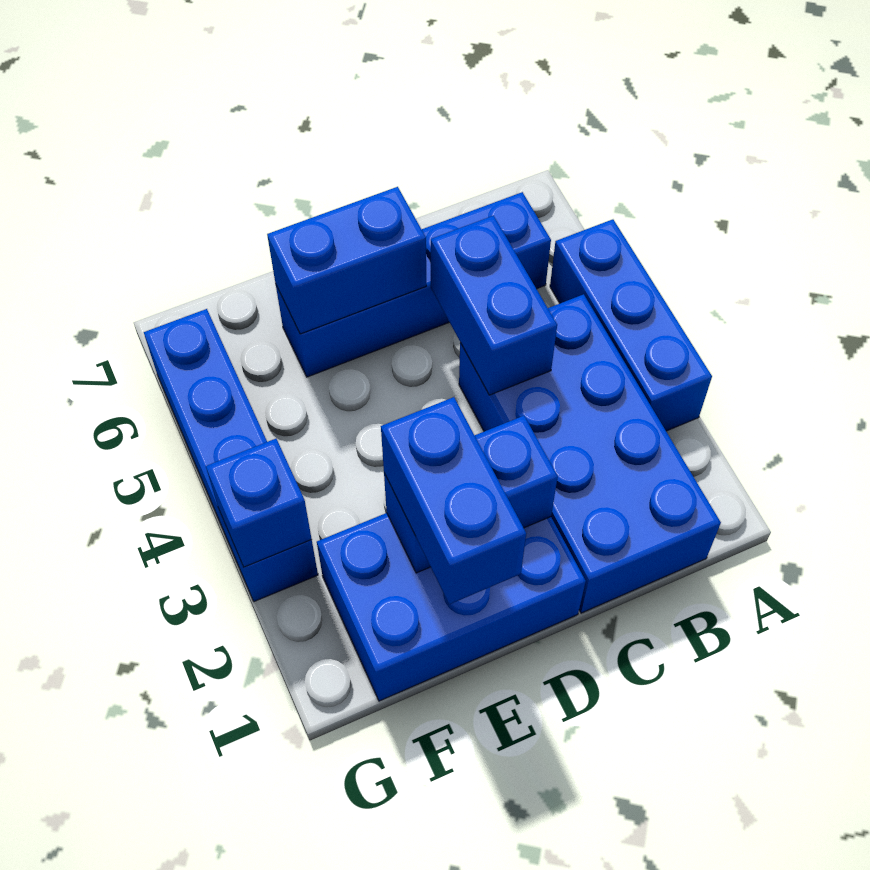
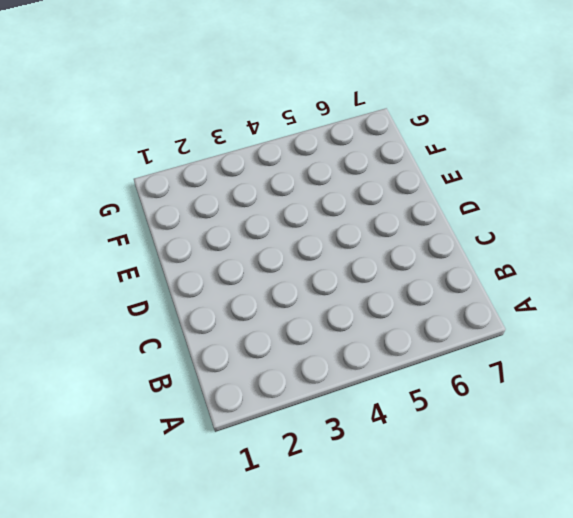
none -> blue 1x3 brick [550,219,712,431]
none -> blue 2x4 brick [459,294,721,613]

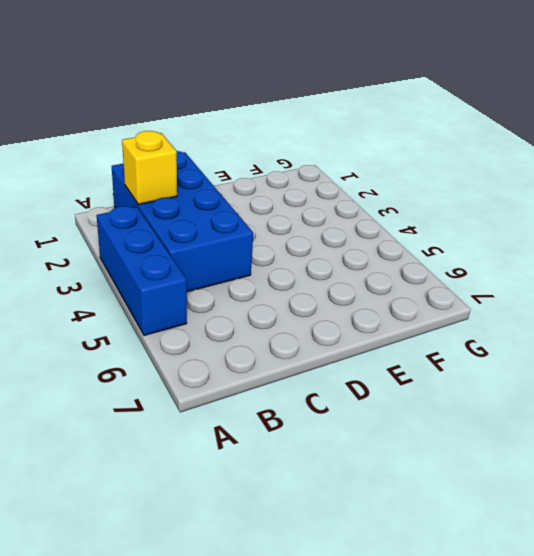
yellow 1x1 brick [122,131,177,204] -> none
none -> blue 1x4 brick [276,192,551,377]
none -> blue 2x3 brick [317,513,586,701]

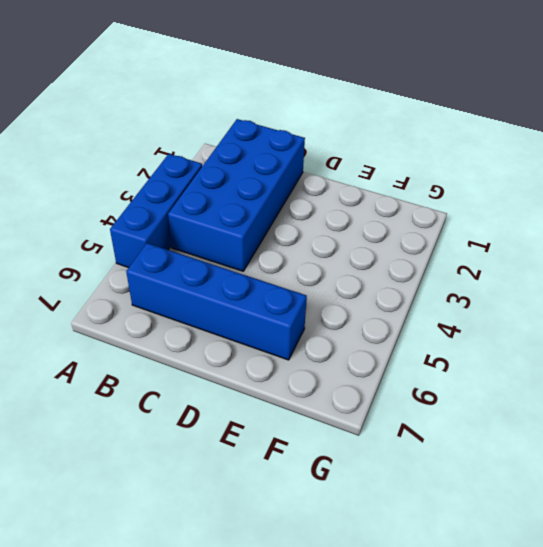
none -> blue 2x3 brick [317,513,586,701]
none -> blue 1x4 brick [144,309,318,602]

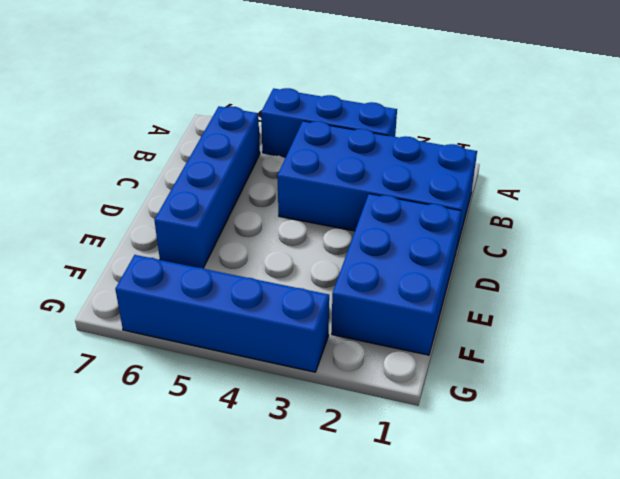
none -> blue 1x2 brick [431,216,557,395]
none -> blue 1x2 brick [384,416,558,573]

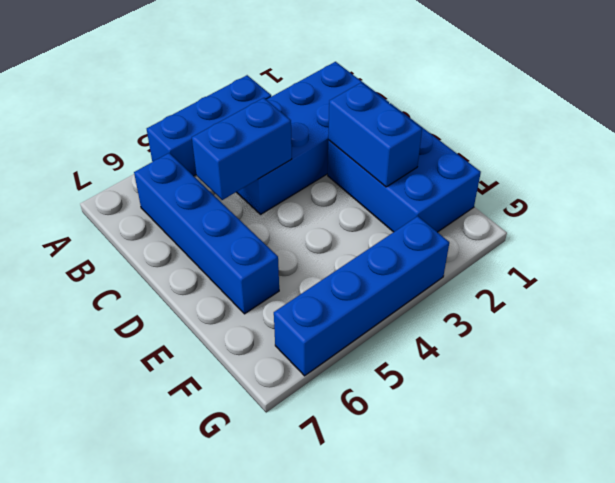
none -> blue 1x2 brick [267,187,426,334]
none -> blue 1x1 brick [206,439,312,567]

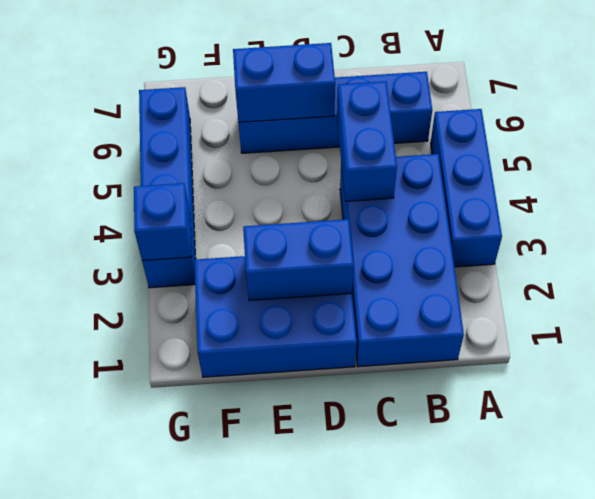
none -> blue 1x2 brick [381,397,526,604]

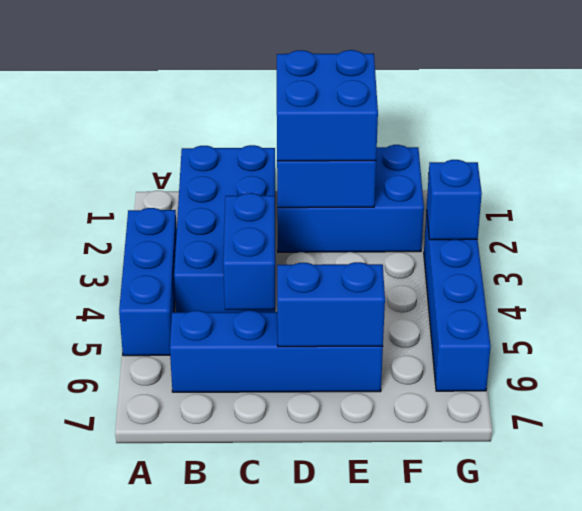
blue 2x2 brick [277,50,378,161] -> blue 1x2 brick [381,397,526,604]

